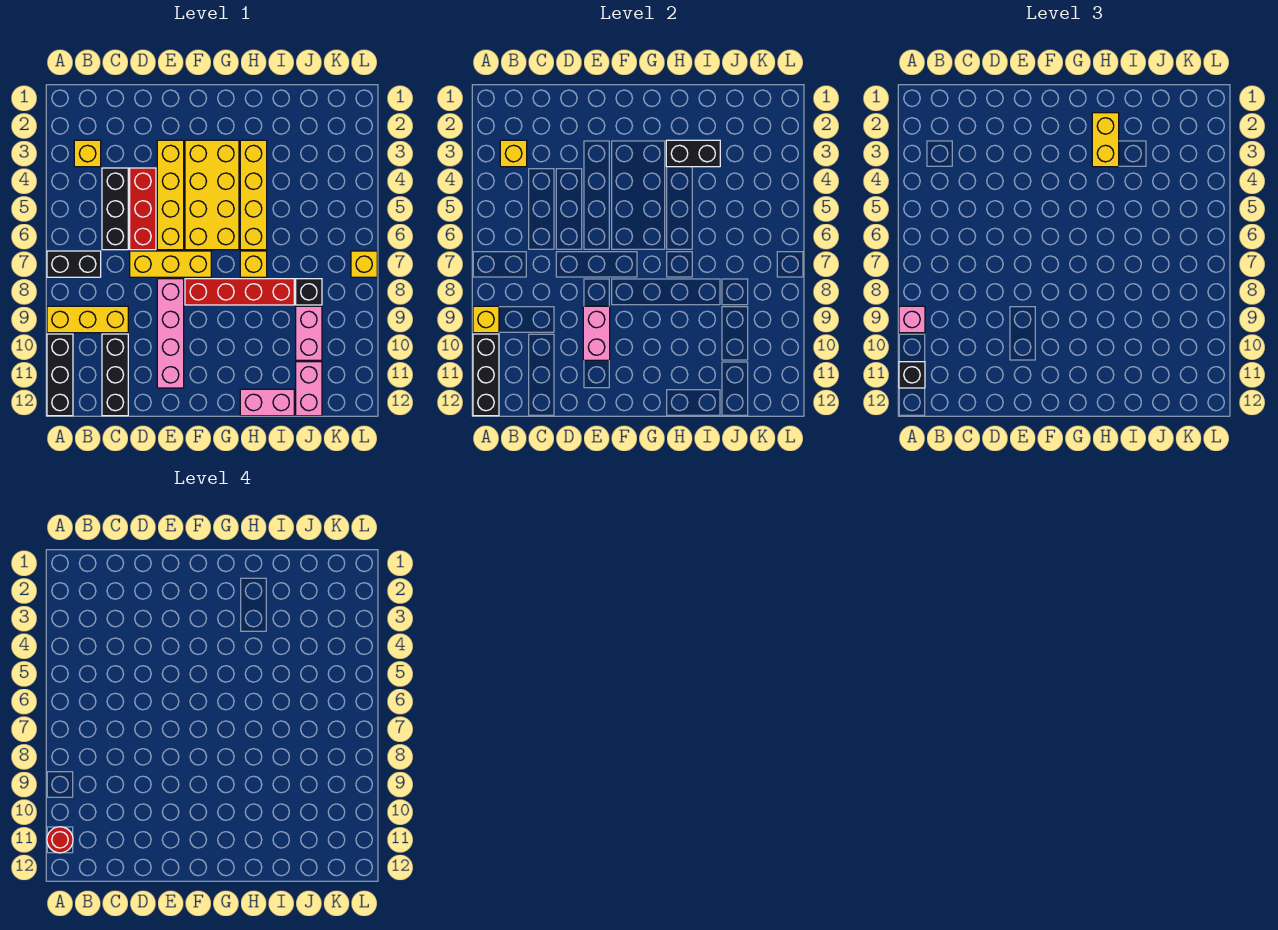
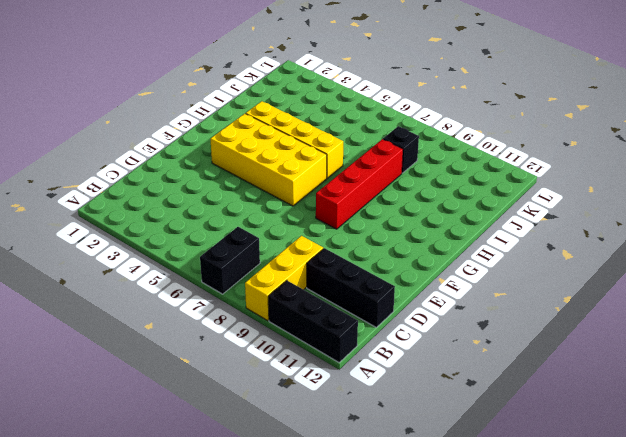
none -> yellow 1x1 brick [74,140,101,167]
none -> black 1x3 brick [102,168,128,250]
none -> red 1x3 brick [130,168,156,250]

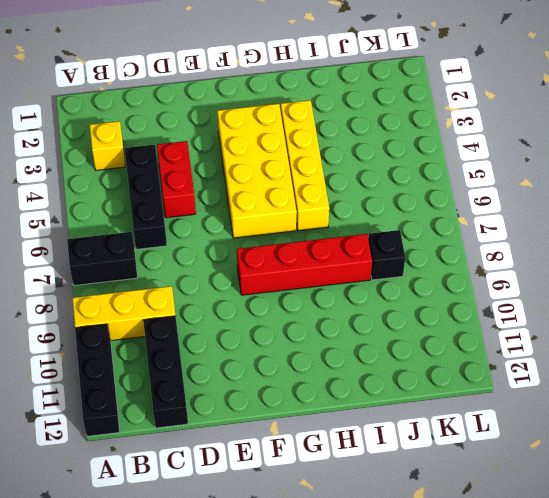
red 1x2 brick [157,141,196,218] -> red 1x3 brick [130,168,156,250]
none -> yellow 1x3 brick [130,251,211,277]
none -> yellow 1x4 brick [157,140,184,250]
none -> pink 1x4 brick [157,279,184,388]

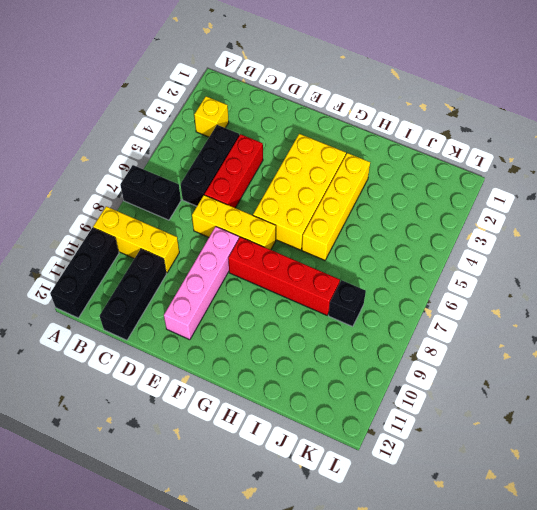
none -> yellow 1x4 brick [157,140,184,250]
none -> yellow 1x1 brick [240,251,267,277]
none -> pink 1x2 brick [240,389,294,416]

